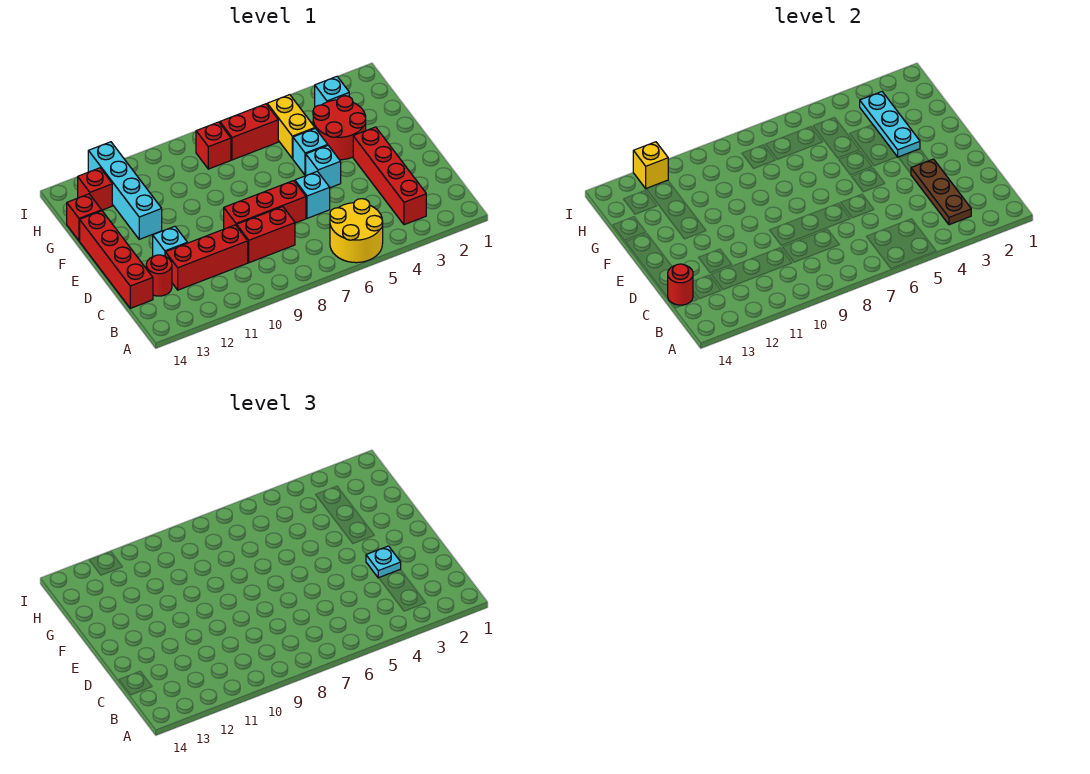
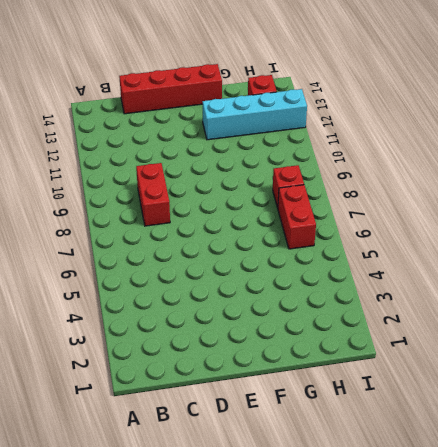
none -> yellow 2x2 round brick [330,199,383,263]
none -> red 1x4 brick [353,127,426,225]
none -> red 1x3 brick [165,225,248,290]

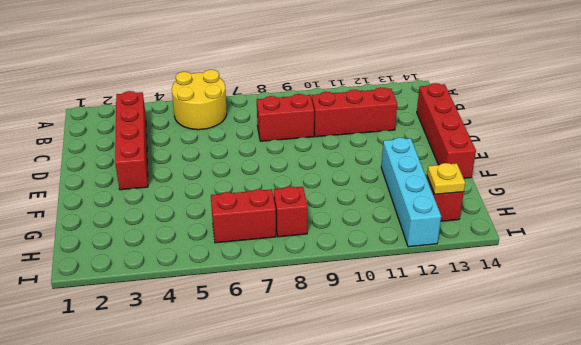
yellow 1x1 plate [427,163,465,194] -> none
none -> red 1x1 round brick [146,255,172,296]
none -> cyan 1x1 brick [295,171,330,218]
none -> red 1x3 brick [224,181,306,229]

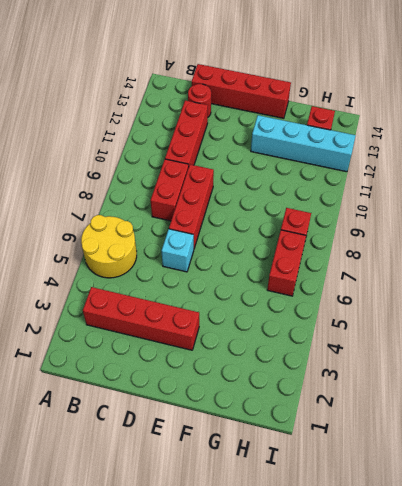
none -> cyan 1x1 brick [153,226,187,257]
none -> cyan 1x1 brick [306,146,341,188]
none -> red 2x2 round brick [313,96,366,160]

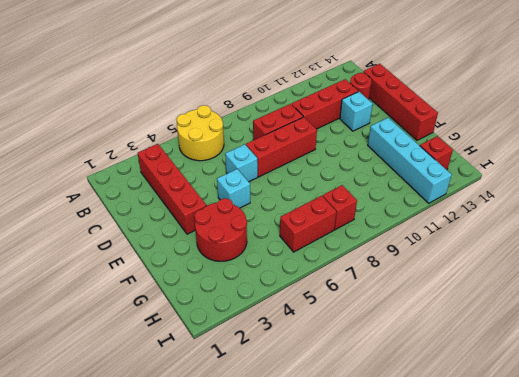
none -> cyan 1x1 brick [293,128,328,175]
none -> yellow 1x2 brick [267,95,315,158]
none -> red 1x1 brick [67,194,102,241]

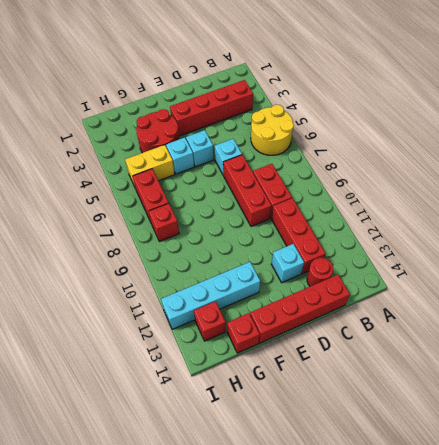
none -> cyan 1x1 brick [315,77,349,107]
none -> brown 1x3 plate [911,159,971,225]
none -> red 1x1 round brick [668,264,693,305]

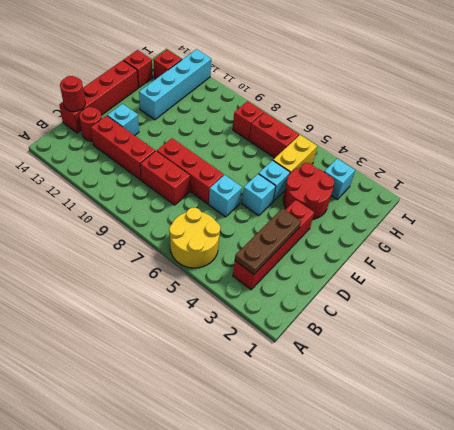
none -> cyan 1x3 plate [860,92,920,157]
none -> yellow 1x1 brick [633,142,668,189]
none -> cyan 1x1 plate [366,546,401,578]

